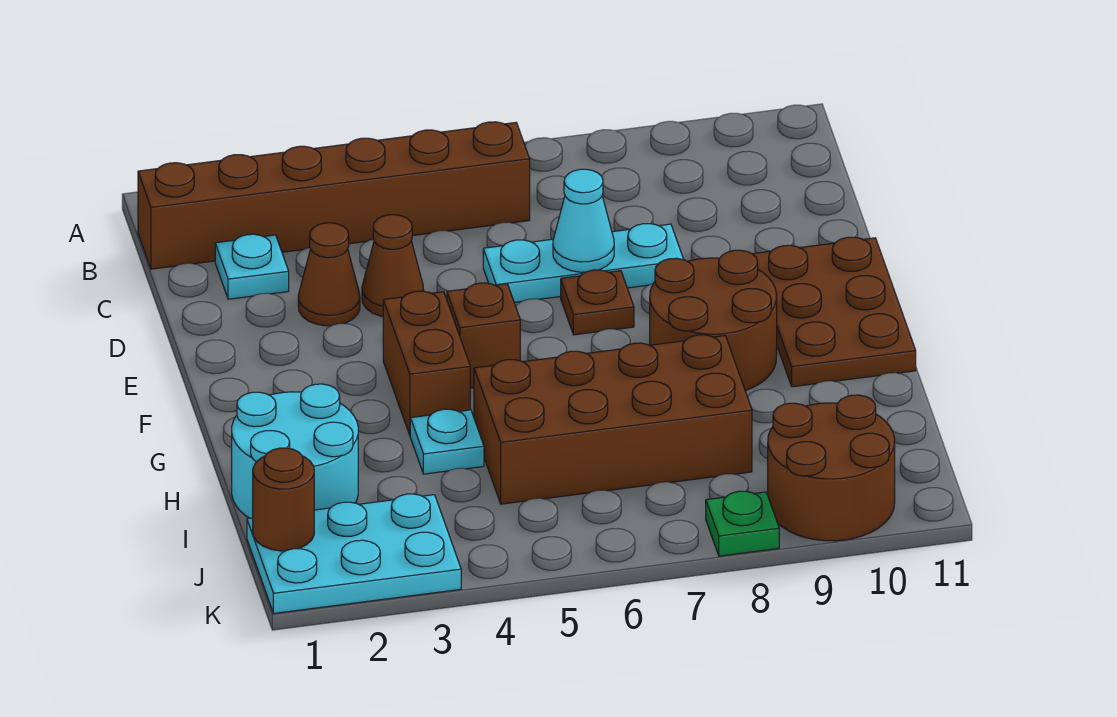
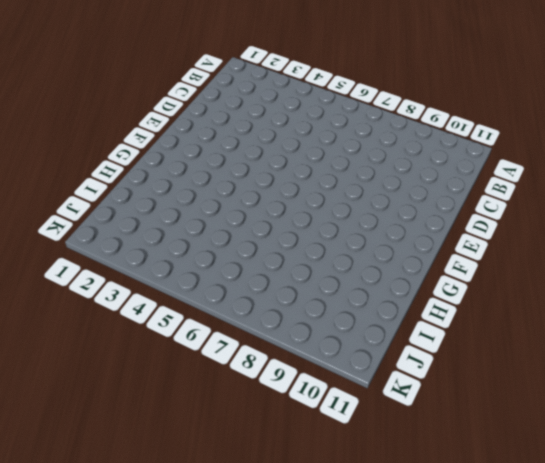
none -> brown 1x6 brick [138,122,530,269]
none -> cyan 1x1 plate [215,234,289,299]
none -> brown 1x1 cone [298,223,360,326]

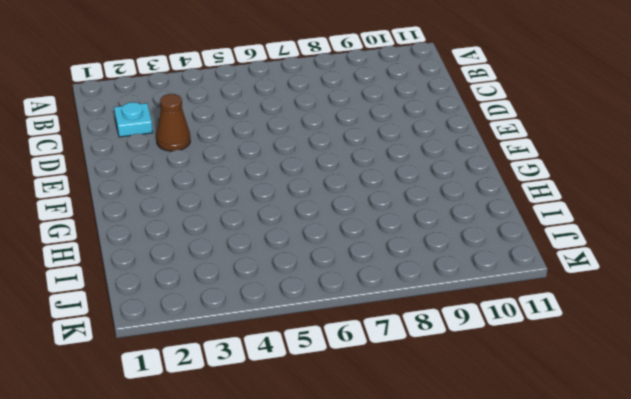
none -> brown 1x6 brick [138,122,530,269]
none -> brown 1x1 cone [362,215,424,316]
none -> cyan 1x3 plate [483,224,684,302]

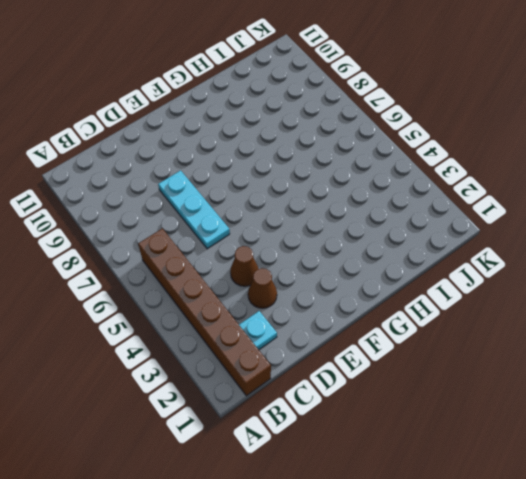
none -> brown 1x1 plate [561,270,634,335]
none -> brown 2x3 plate [753,237,916,387]
none -> brown 1x2 brick [383,291,470,435]

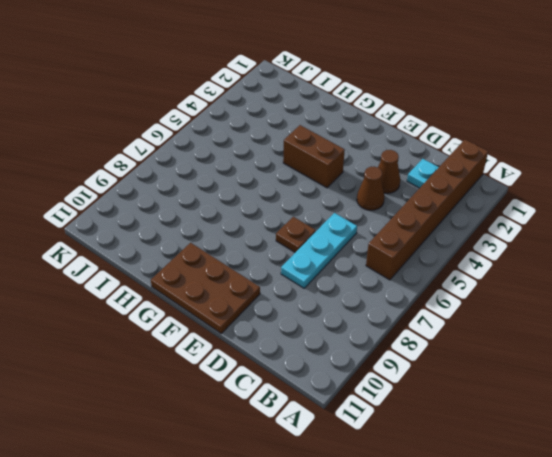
none -> brown 1x1 brick [447,283,520,388]
none -> brown 2x2 round brick [650,250,777,391]
none -> cyan 2x2 round brick [232,384,358,518]

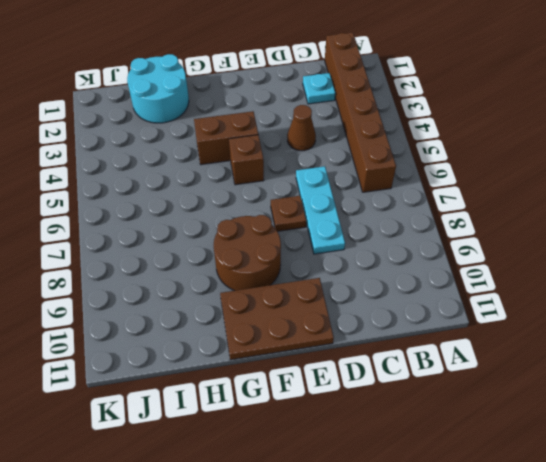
none -> brown 1x1 cone [298,223,360,326]
none -> cyan 1x1 plate [410,409,484,474]
none -> brown 2x4 brick [474,335,752,504]

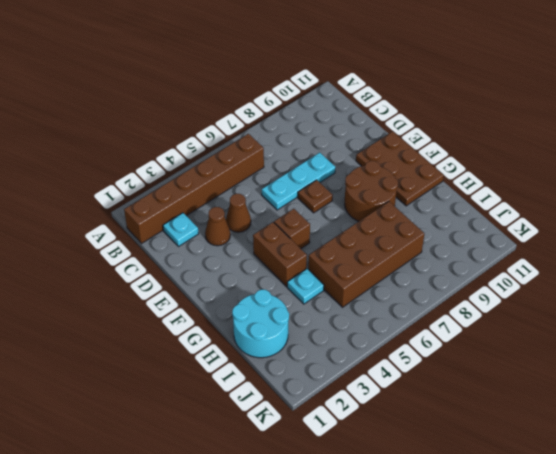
none -> cyan 2x3 plate [247,494,461,613]
none -> brown 2x2 round brick [768,395,895,541]
none -> green 1x1 plate [706,491,779,556]

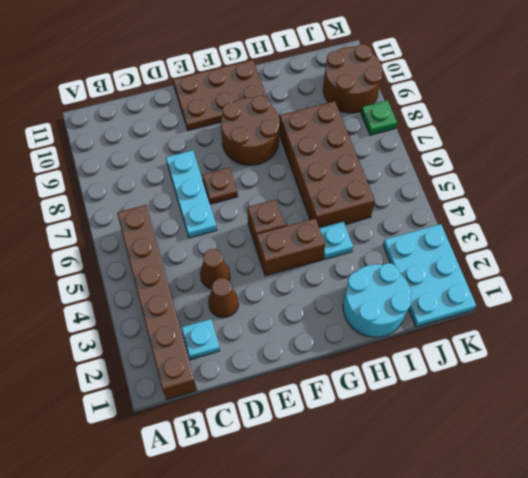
none -> cyan 1x1 cone [553,169,614,272]
none -> brown 1x1 round brick [253,448,314,551]

